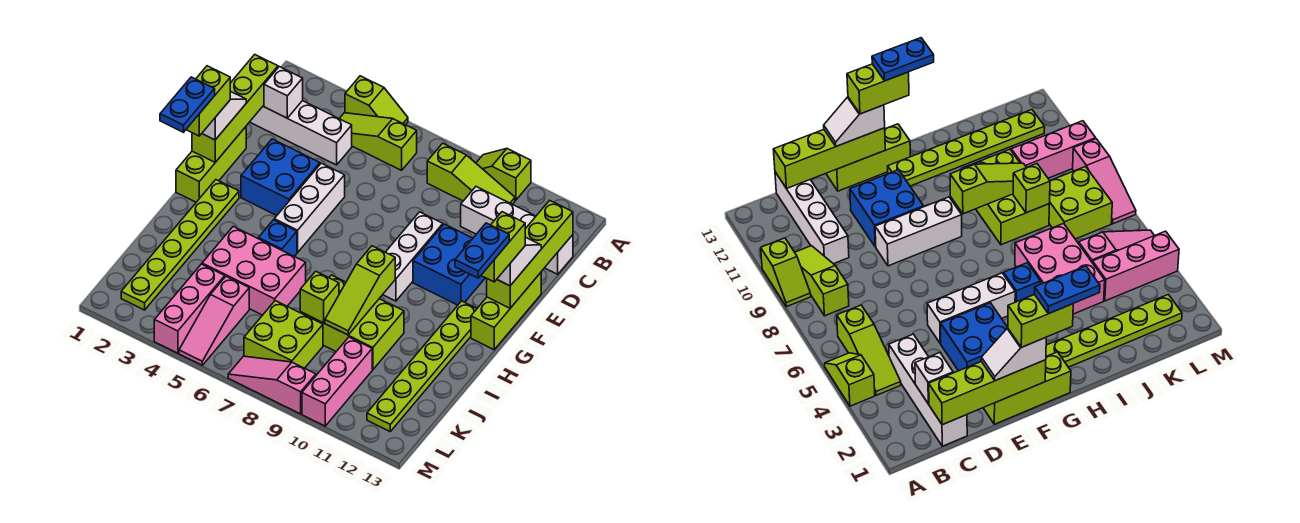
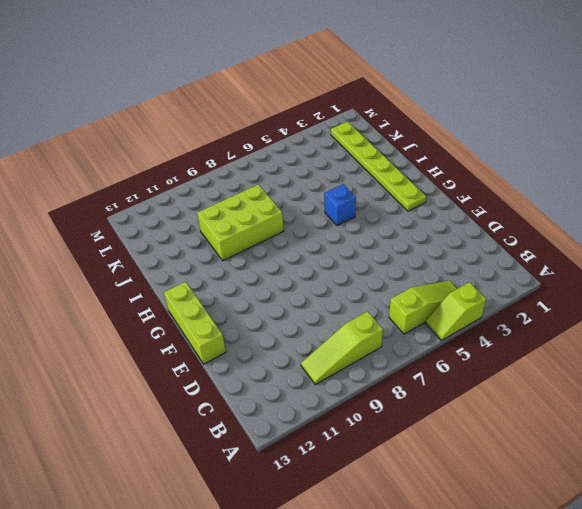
none -> lime 1x2 slope [476,148,531,200]
none -> white 1x4 brick [250,101,352,165]
none -> white 1x4 brick [461,187,573,274]
none -> lime 1x3 brick [176,127,246,202]

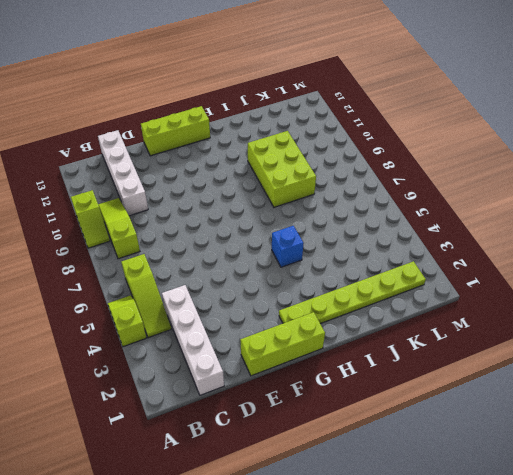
none -> blue 2x2 brick [241,139,320,215]
none -> white 1x3 brick [274,163,345,252]
none -> white 1x3 brick [383,212,443,301]
none -> blue 2x2 brick [413,224,485,305]

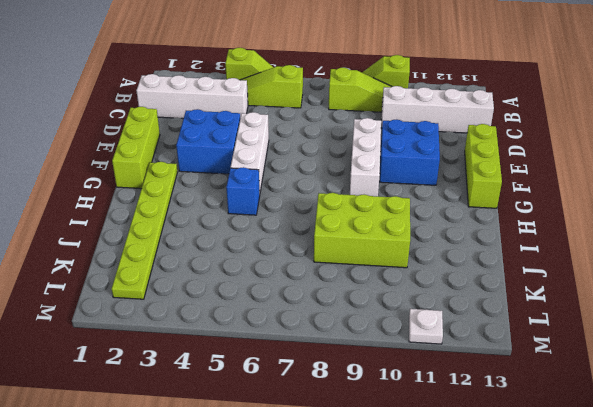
white 1x1 plate [409,309,443,344] -> none
none -> lime 1x6 plate [367,301,477,431]
none -> pink 2x3 brick [202,226,306,315]
none -> pink 1x3 brick [154,264,225,353]
none -> pink 1x3 slope [179,276,249,365]

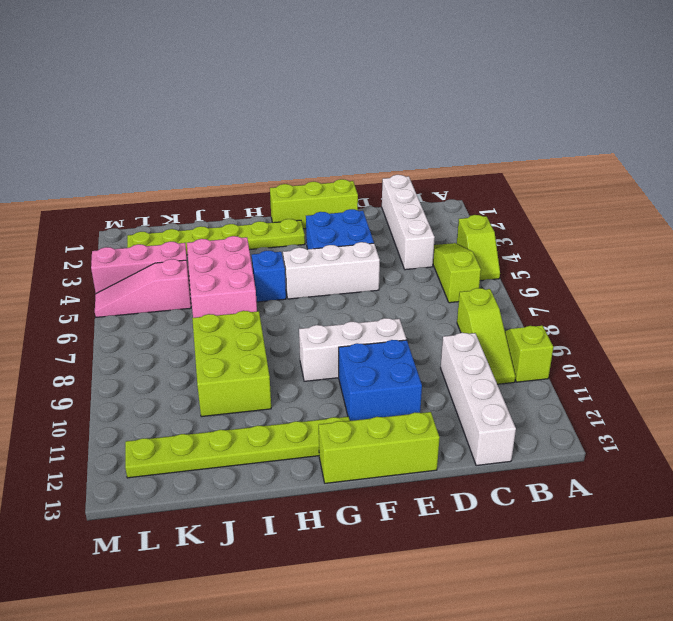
none -> lime 2x2 brick [244,301,323,368]
none -> pink 1x3 brick [302,337,372,426]
none -> pink 1x3 slope [228,356,316,414]
none -> lime 1x4 brick [192,55,278,162]

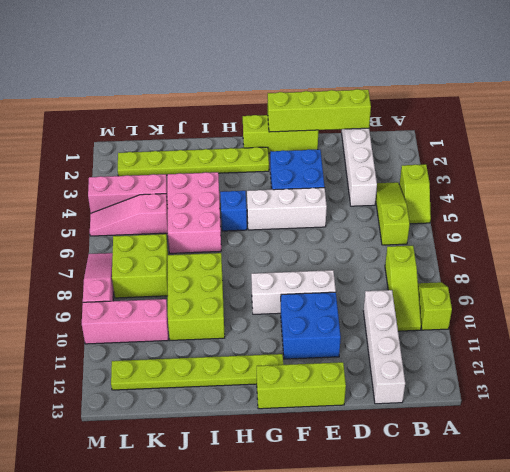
none -> white 1x1 brick [264,67,303,118]
none -> lime 1x4 brick [487,200,573,308]
none -> lime 1x3 slope [325,246,395,335]
none -> lime 1x1 brick [300,271,339,323]

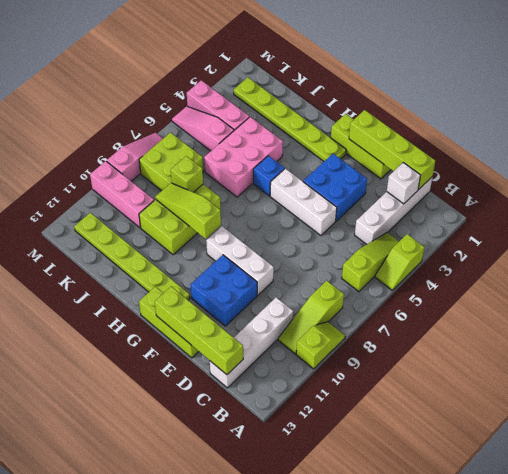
none -> white 1x2 slope [202,91,246,140]
none -> white 1x2 slope [497,237,541,286]
none -> lime 1x2 brick [186,66,230,136]
none -> lime 1x2 brick [481,212,525,282]

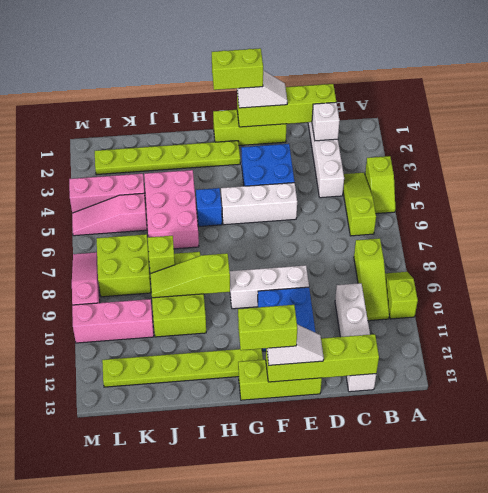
none -> blue 1x2 plate [160,77,215,132]
none -> blue 1x2 plate [455,223,509,278]

